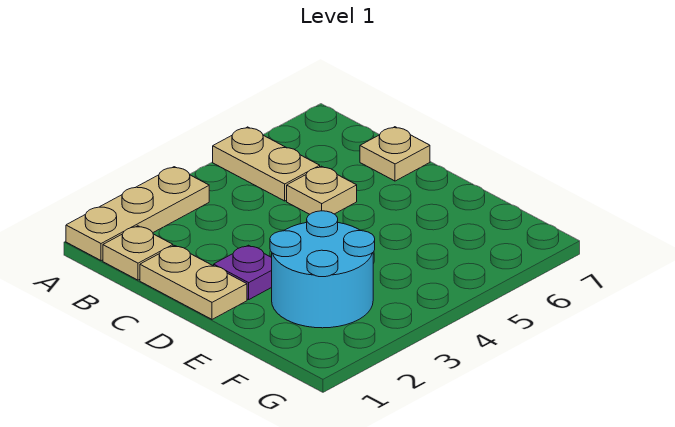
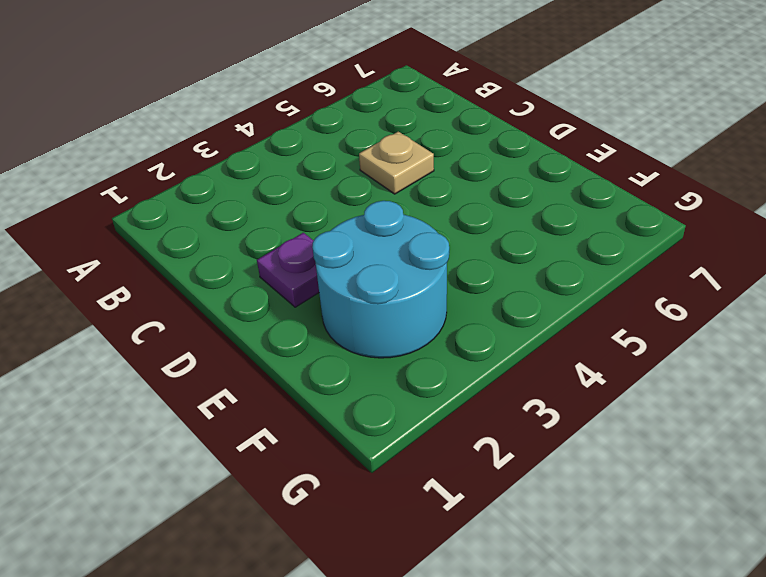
none -> tan 1x3 plate [66,167,209,261]
none -> tan 1x2 plate [213,127,320,201]

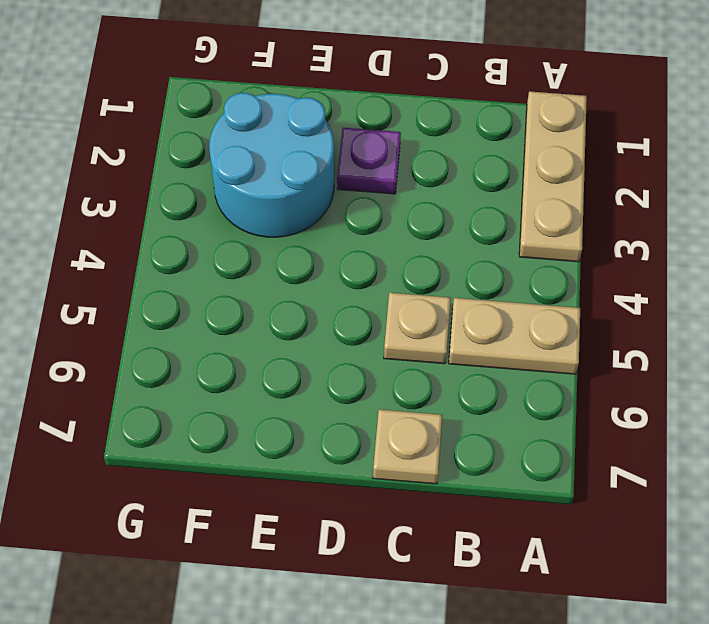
none -> tan 1x1 plate [103,226,173,280]
none -> tan 1x2 plate [140,246,247,319]

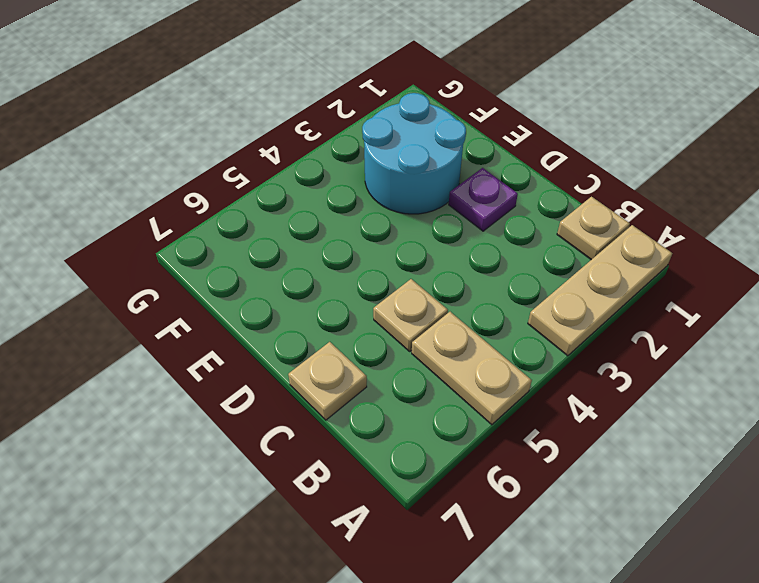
none -> tan 1x2 plate [140,246,247,319]

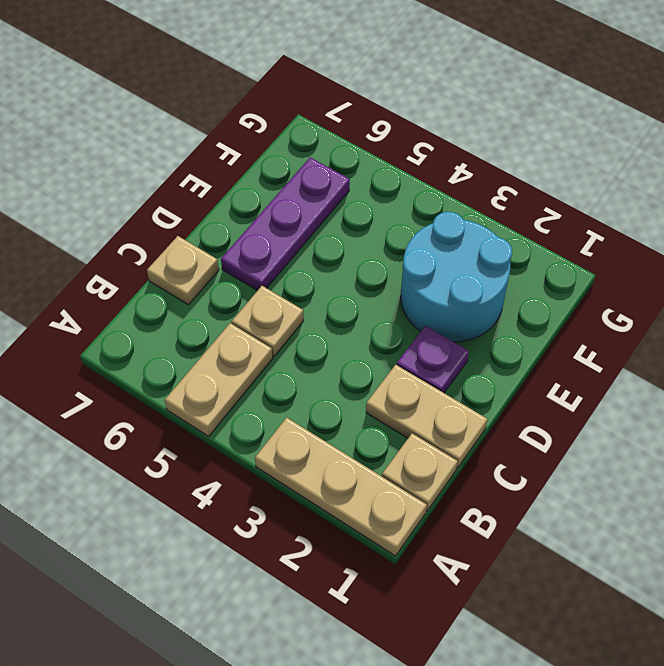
tan 1x2 plate [366,365,487,468] -> tan 1x2 plate turned to [140,246,247,319]
purple 1x3 plate [221,157,350,291] -> none

